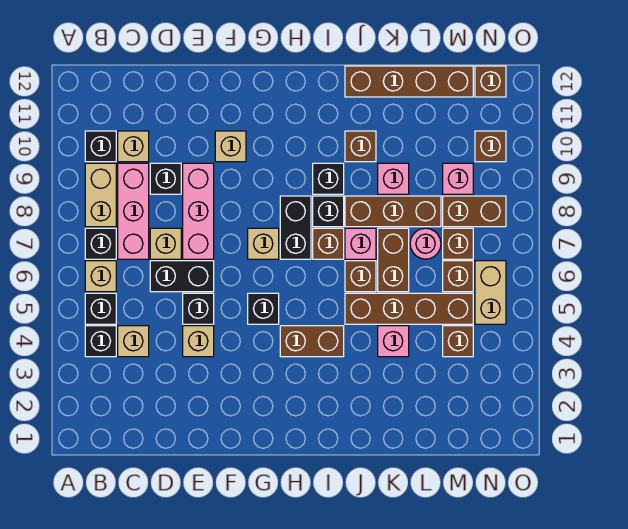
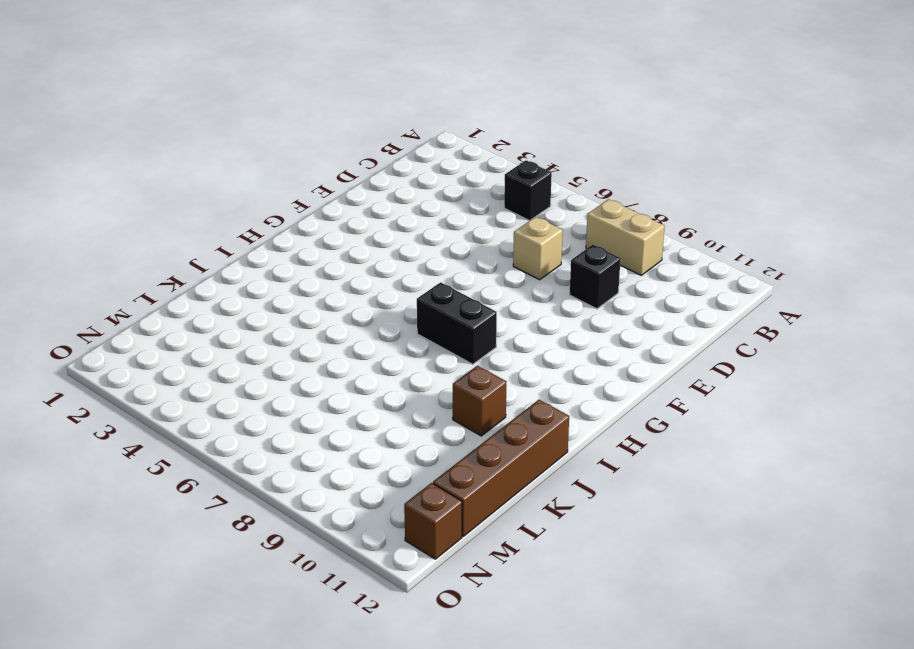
none -> black 1x1 brick [85,326,116,357]
none -> tan 1x1 brick [85,261,116,292]
none -> black 1x1 brick [85,228,116,259]
none -> black 1x1 brick [85,131,116,162]

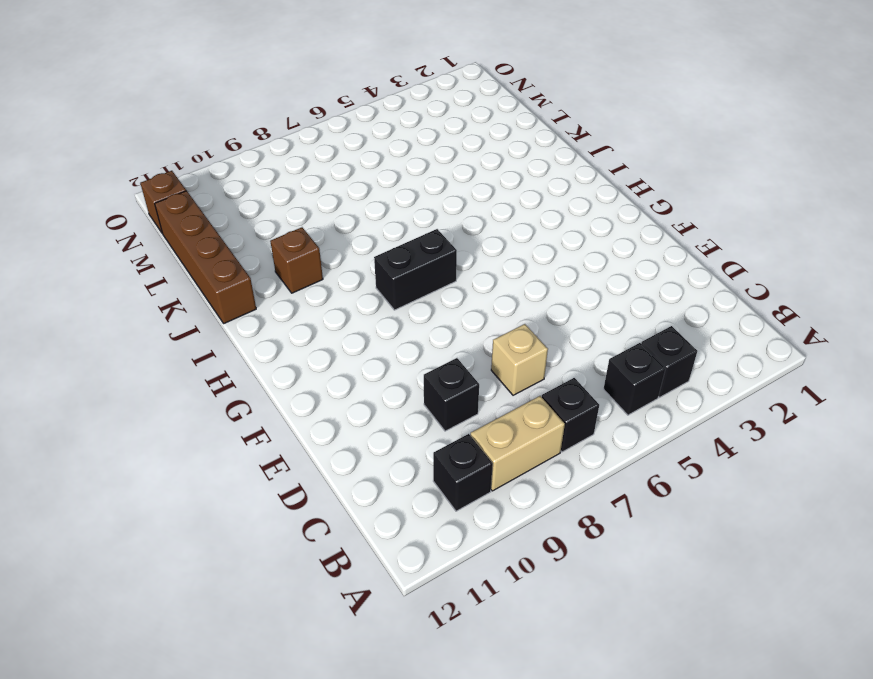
none -> tan 1x1 brick [85,261,116,292]
none -> tan 1x1 brick [118,326,149,357]
none -> pink 1x3 brick [118,163,149,259]
none -> tan 1x1 brick [118,131,149,162]

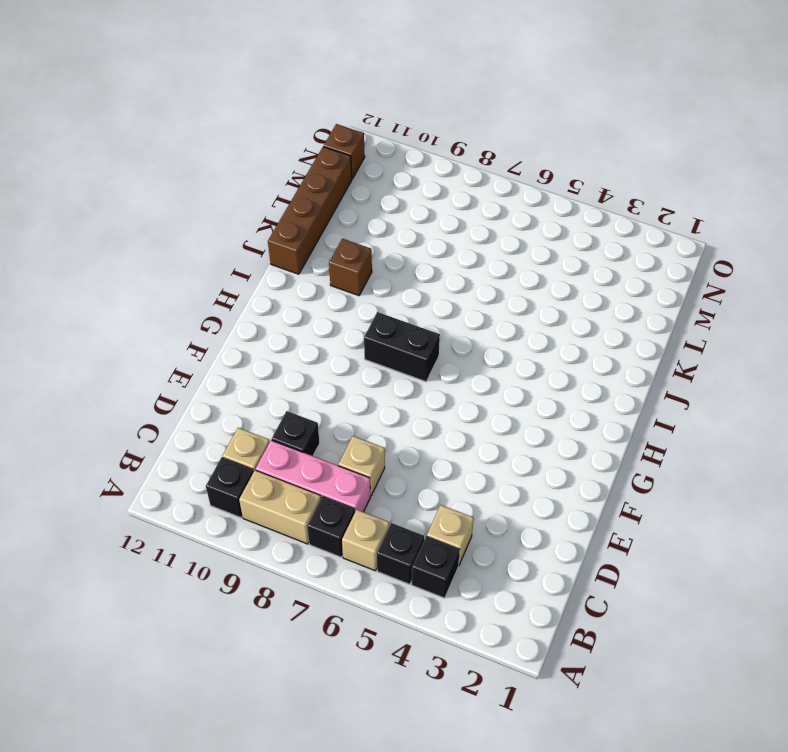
none -> black 1x2 brick [150,261,214,292]
none -> tan 1x1 brick [183,326,214,357]
none -> black 1x1 brick [183,293,214,324]
none -> pink 1x3 brick [183,163,214,259]

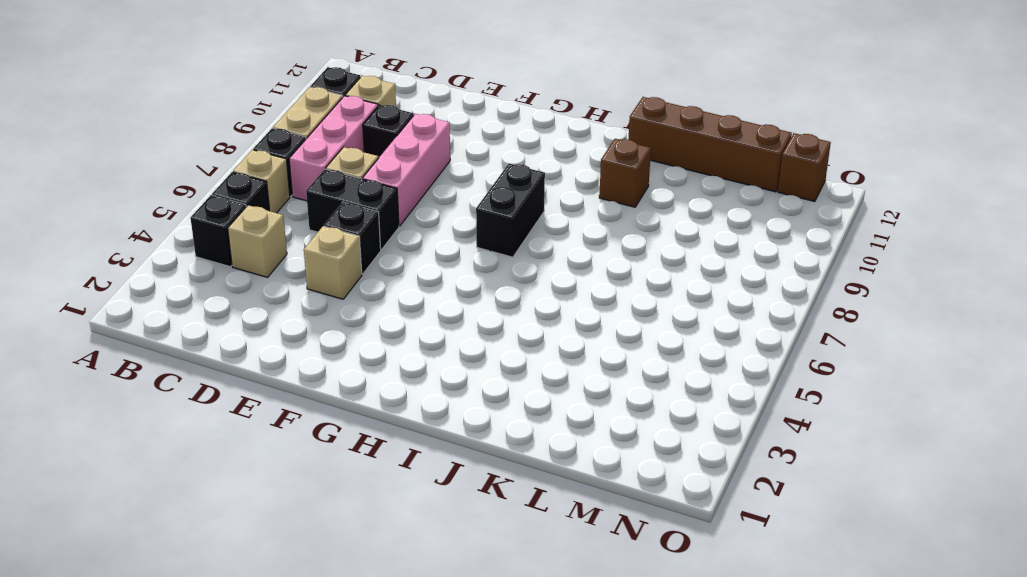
none -> tan 1x1 brick [215,131,246,162]
none -> black 1x1 brick [248,293,279,324]
none -> tan 1x1 brick [248,228,279,259]
none -> brown 1x2 brick [280,326,344,357]

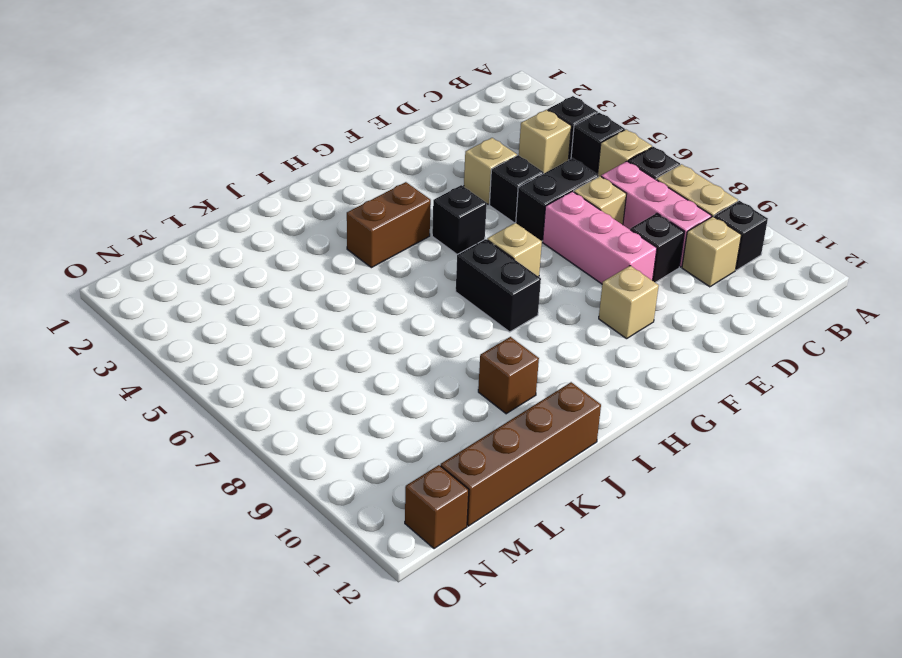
none -> brown 1x1 brick [313,228,344,259]
none -> black 1x1 brick [313,196,344,227]
none -> black 1x1 brick [313,163,344,194]
none -> brown 1x4 brick [345,293,473,324]

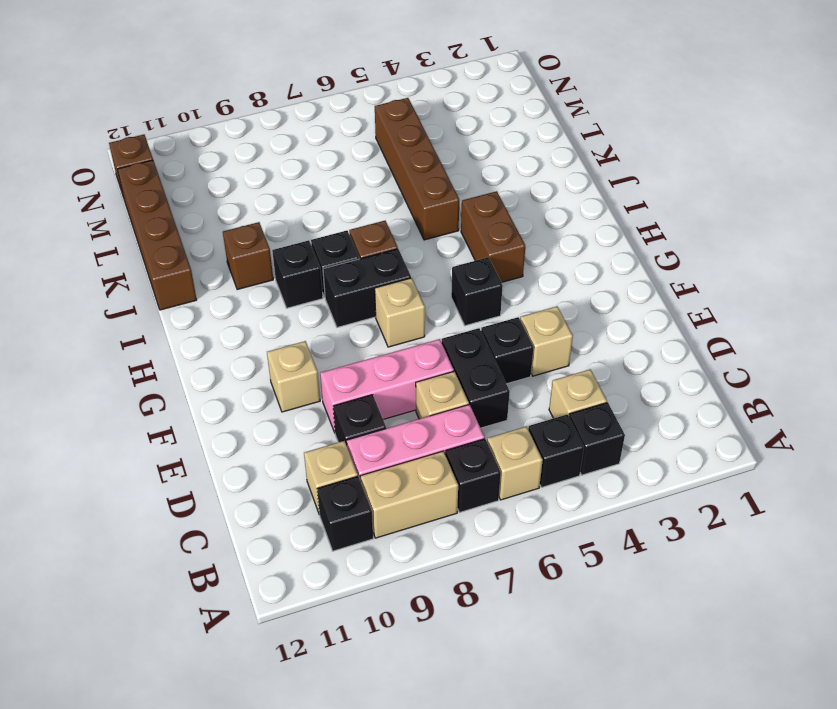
none -> brown 1x1 brick [345,261,376,292]
none -> pink 1x1 brick [345,228,376,259]
none -> brown 1x3 brick [345,196,441,227]
none -> pink 1x1 brick [378,326,409,357]

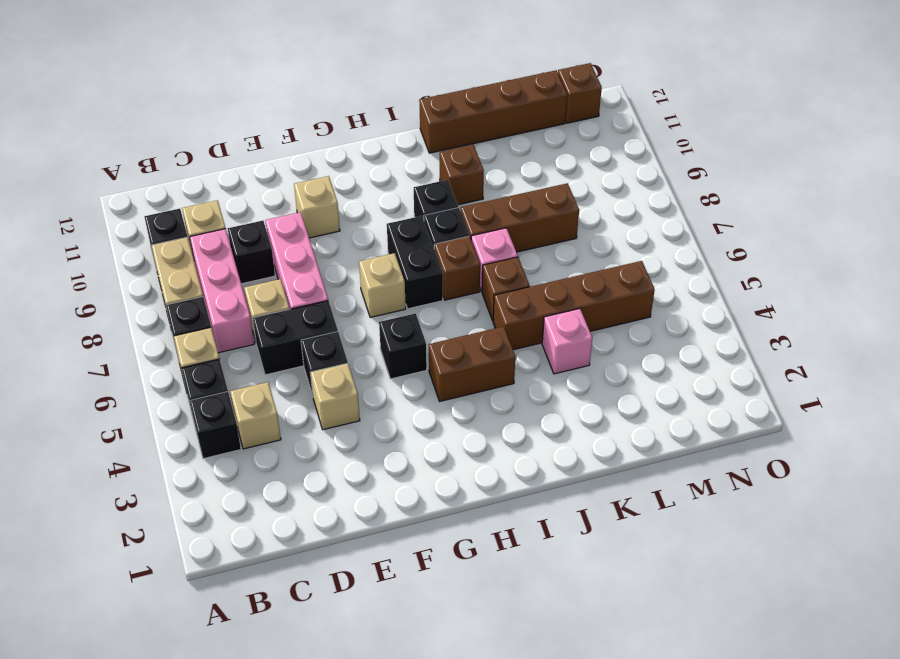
none -> brown 1x2 brick [378,228,409,292]
none -> pink 1x1 brick [378,163,409,194]
none -> pink 1x1 round brick [410,228,441,259]
none -> brown 1x1 brick [443,326,473,357]

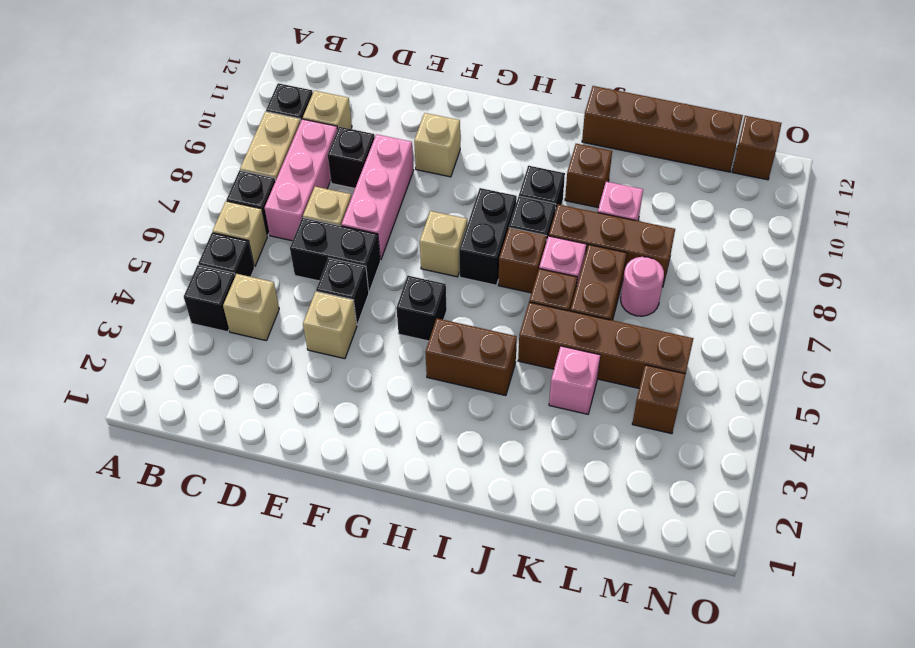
none -> brown 1x1 brick [443,261,473,292]
none -> brown 1x1 brick [443,228,473,259]
none -> brown 1x2 brick [443,196,506,227]
none -> pink 1x1 brick [443,163,473,194]

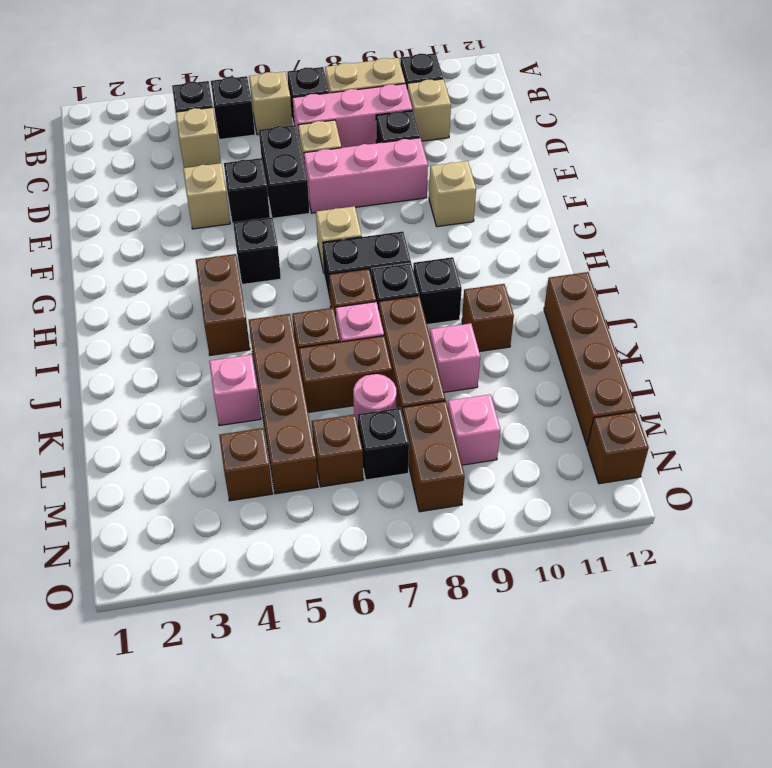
black 1x1 brick [357,408,409,480] -> brown 1x1 brick [443,228,473,259]
none -> tan 1x2 brick [475,261,506,324]
none -> brown 1x1 brick [475,131,506,162]

